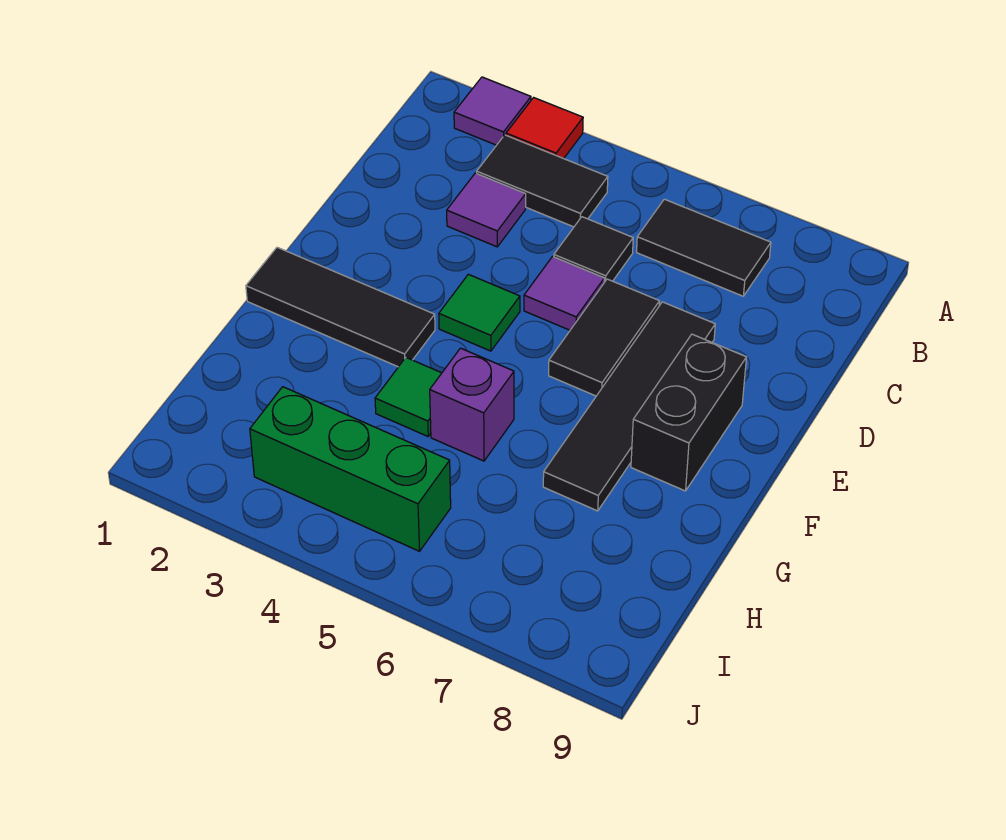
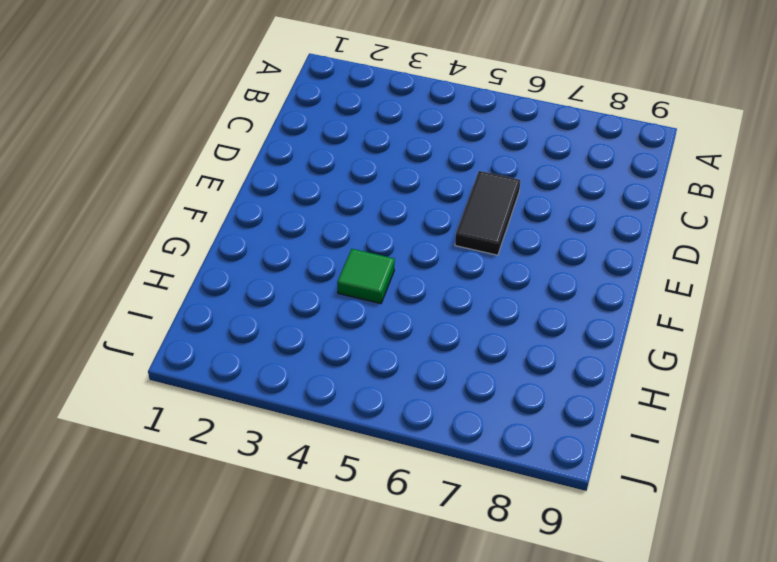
none -> purple 1x1 tile [454,77,531,145]
none -> red 1x1 tile [506,98,583,159]
none -> black 1x2 tile [477,135,608,227]

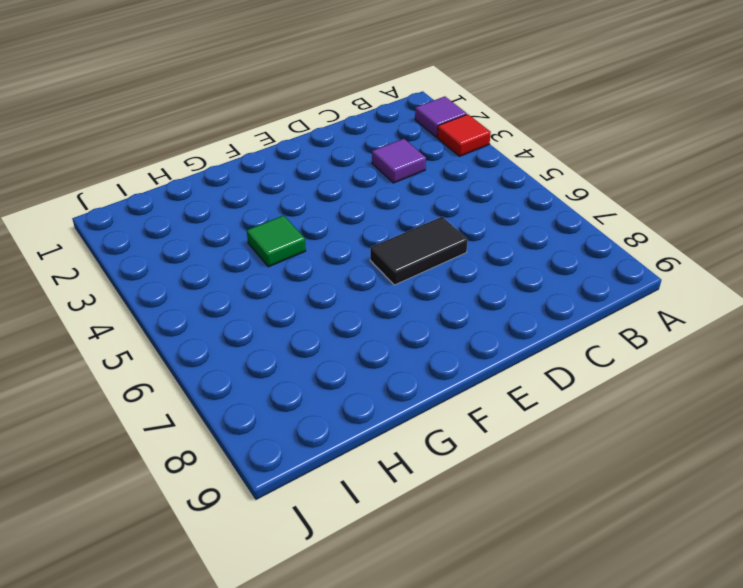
none -> black 1x2 tile [477,135,608,227]
none -> black 1x2 tile [637,199,771,296]
none -> black 1x1 tile [554,217,633,282]

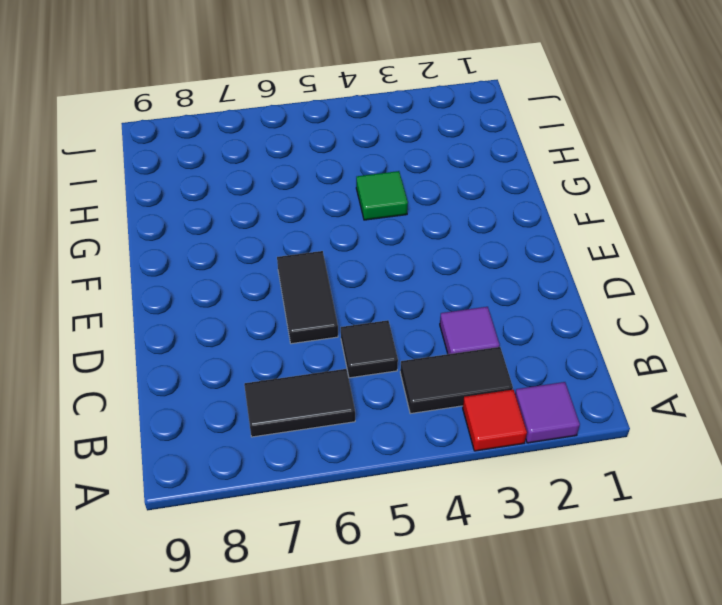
none -> purple 1x1 tile [524,257,604,330]
none -> black 1x4 tile [543,302,715,511]
none -> green 1x1 tile [439,274,520,351]

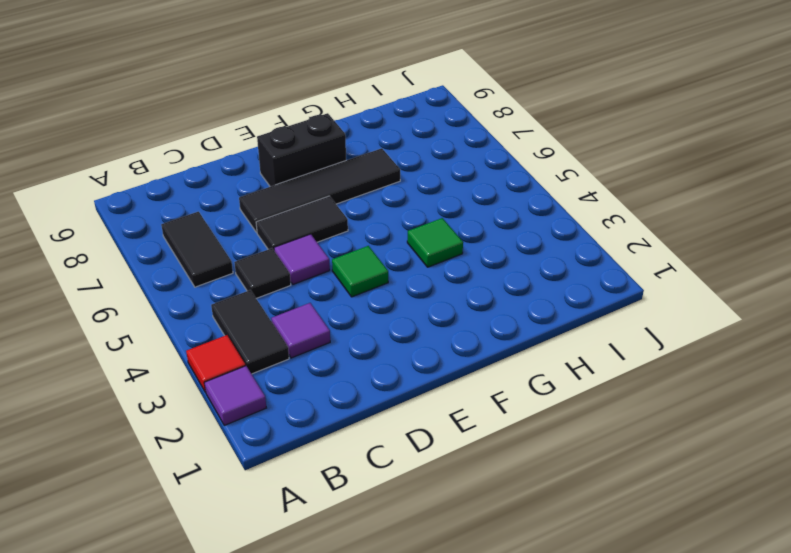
none -> black 1x3 tile [246,247,435,367]
none -> purple 1x1 brick [430,348,514,461]
none -> green 1x3 brick [250,387,451,551]

